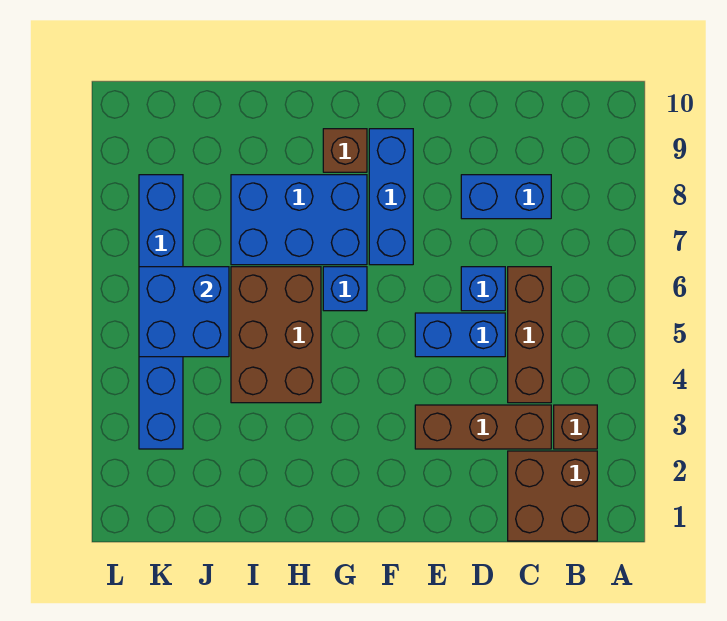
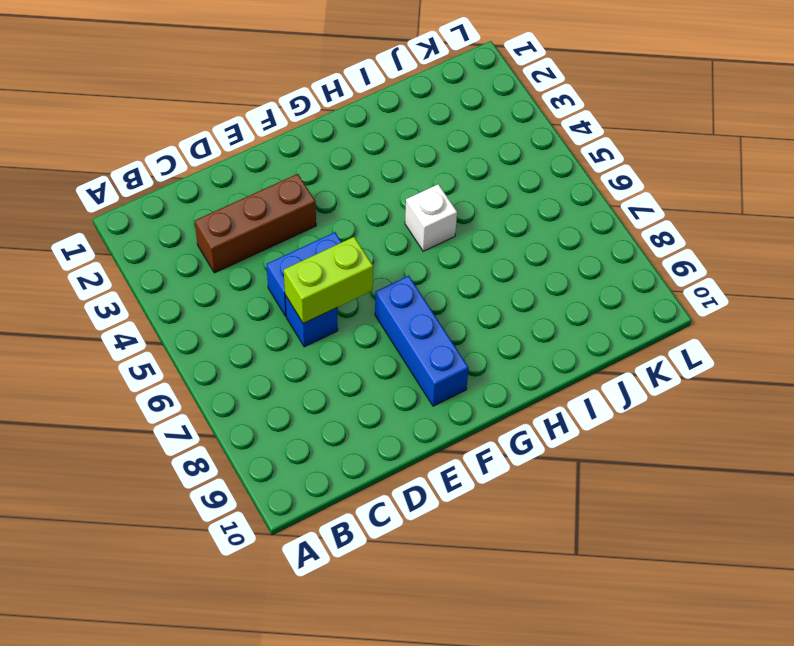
lime 1x2 brick [284,237,373,323] -> none
white 1x1 brick [405,184,457,251] -> brown 2x3 brick [231,267,321,403]
none -> brown 2x2 brick [508,451,597,541]
none -> brown 1x1 brick [554,405,597,449]
none -> brown 1x3 brick [508,267,551,403]

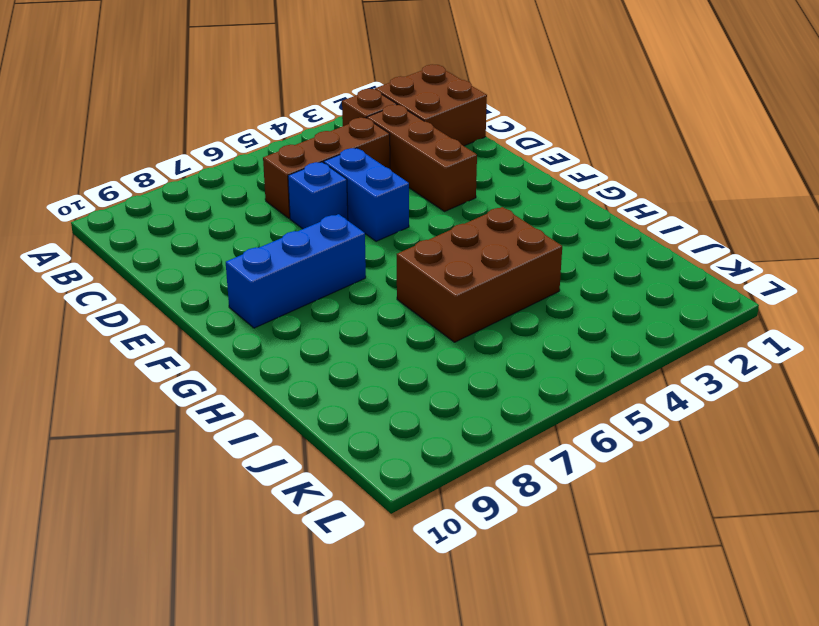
none -> blue 1x2 brick [461,175,551,219]
none -> blue 1x1 brick [323,267,367,311]
none -> blue 2x3 brick [231,175,367,265]

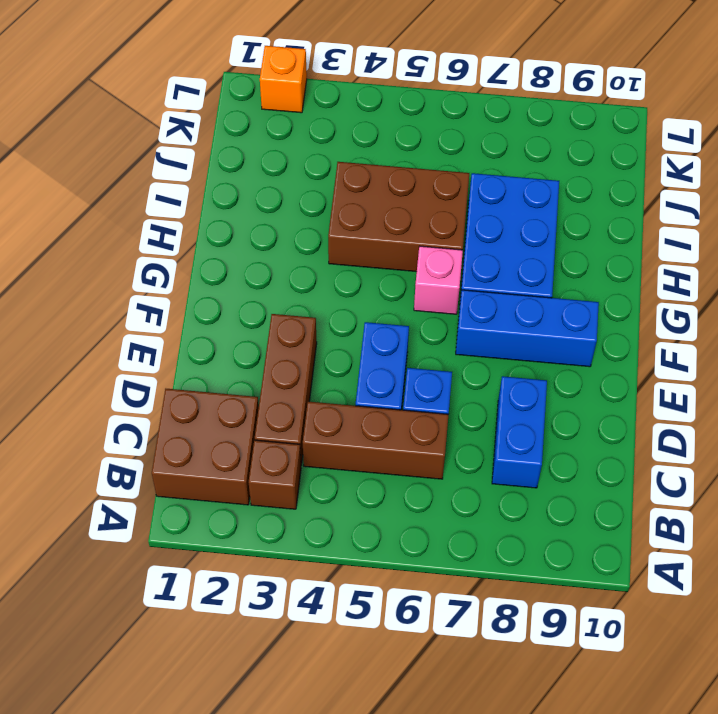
pink 1x1 brick [414,246,463,314] -> blue 1x1 brick [323,267,367,311]
orange 1x1 brick [260,46,307,113] -> none
none -> brown 1x1 brick [323,129,367,172]
none -> blue 1x6 brick [139,175,183,449]
none -> blue 2x2 brick [139,267,229,357]

